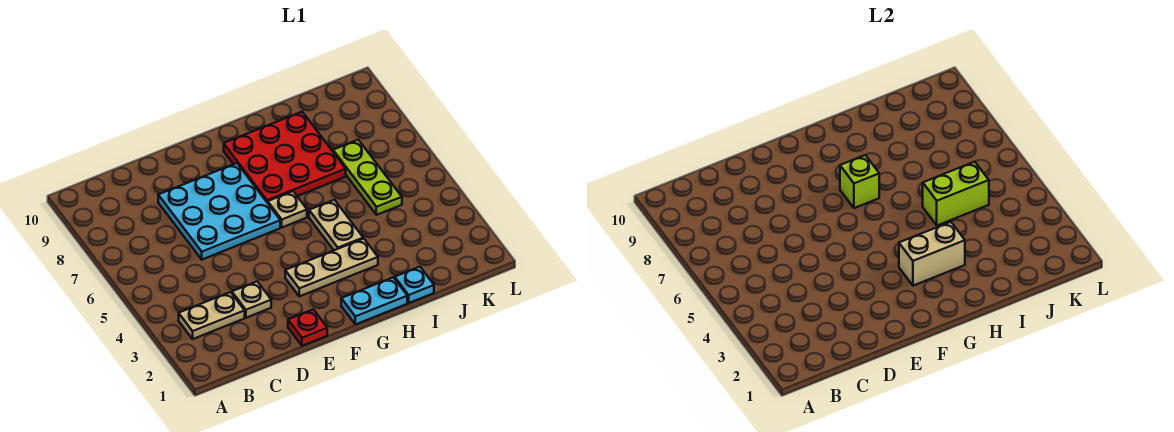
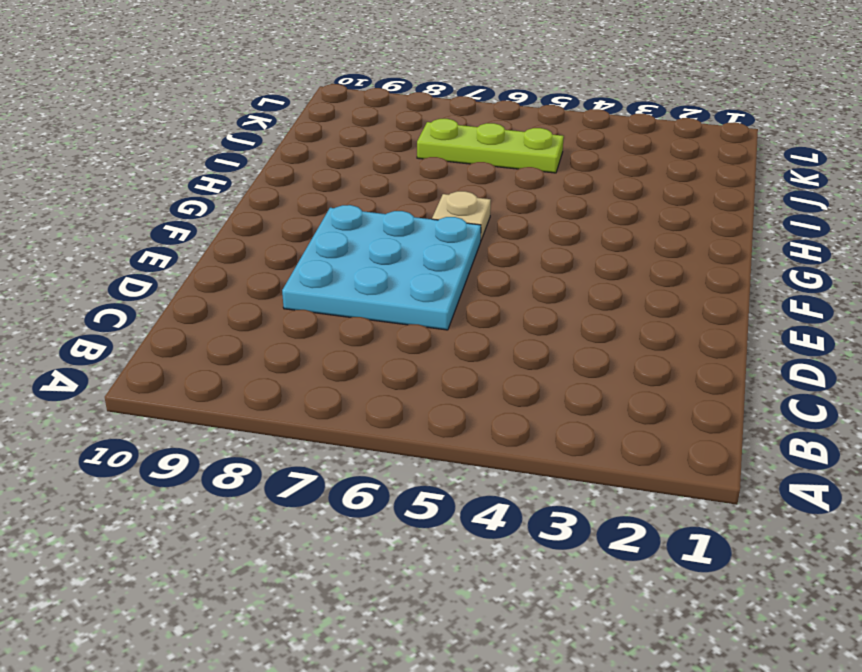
none -> tan 1x2 plate [179,292,245,339]
none -> tan 1x1 plate [232,282,271,318]
none -> red 1x1 plate [288,310,327,346]

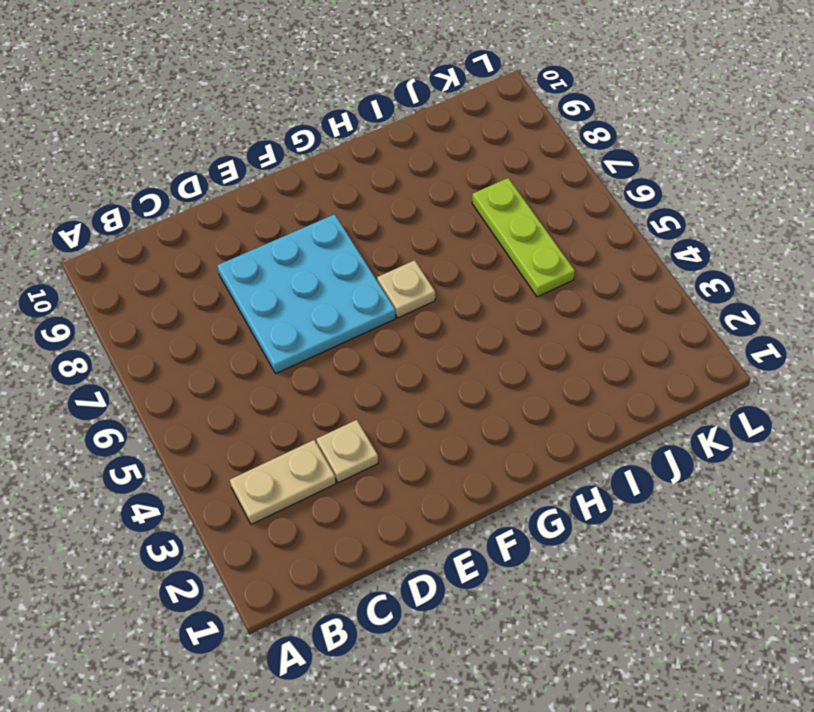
none -> red 1x1 plate [288,310,327,346]
none -> tan 1x3 plate [285,239,378,296]
none -> cyan 1x2 plate [341,277,407,324]

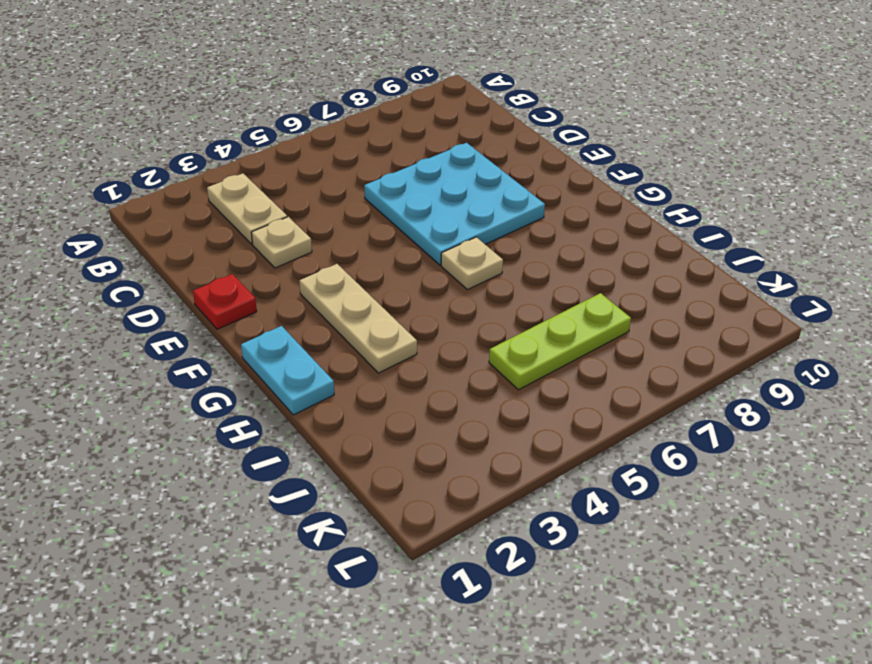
none -> red 3x3 plate [224,112,346,203]
none -> tan 1x2 plate [309,200,363,250]
none -> cyan 1x1 plate [395,267,434,303]

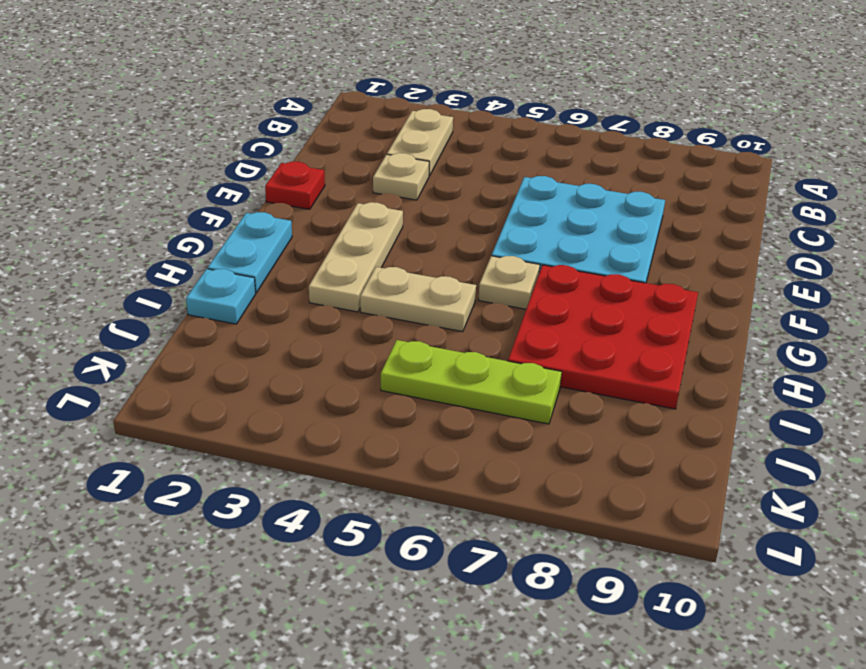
none -> tan 1x2 brick [899,222,965,286]
none -> lime 1x1 brick [840,155,879,208]
none -> lime 1x2 brick [923,162,989,226]

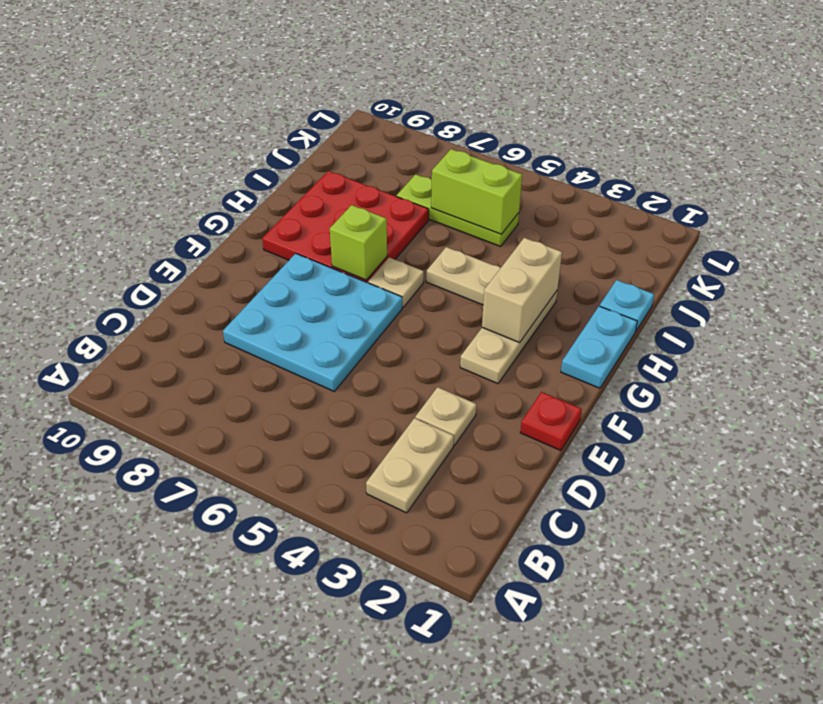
lime 1x2 brick [431,149,522,234] -> lime 1x2 brick turned to [923,162,989,226]

